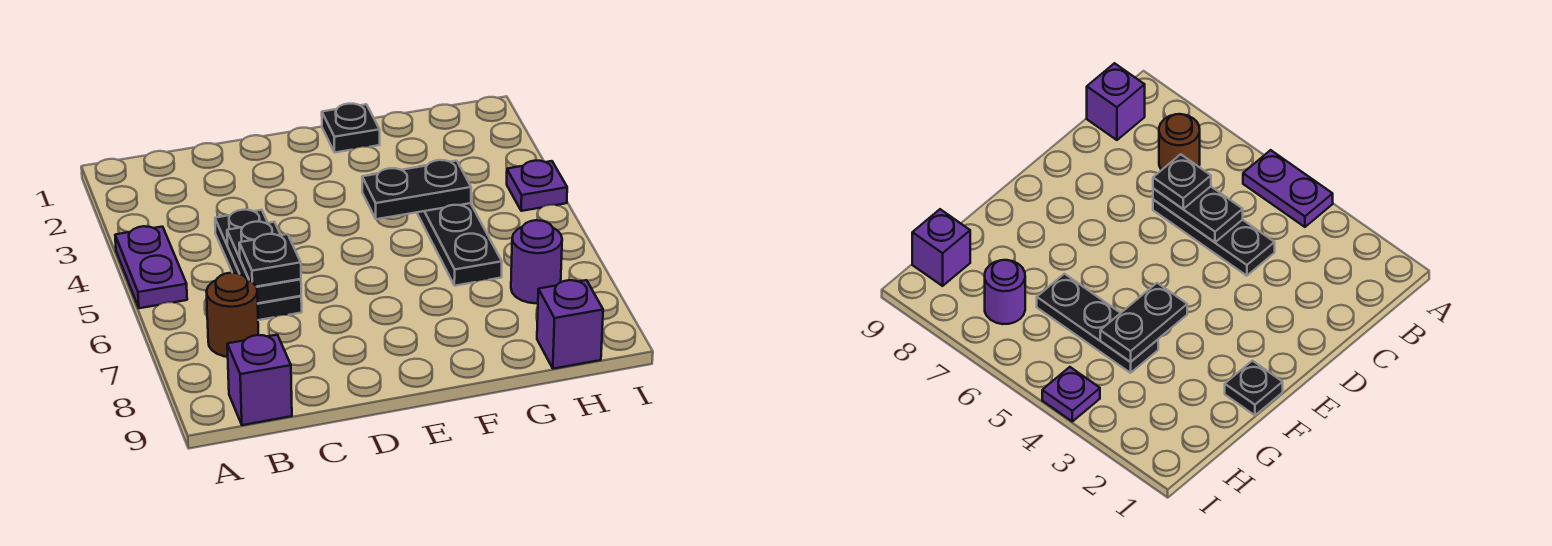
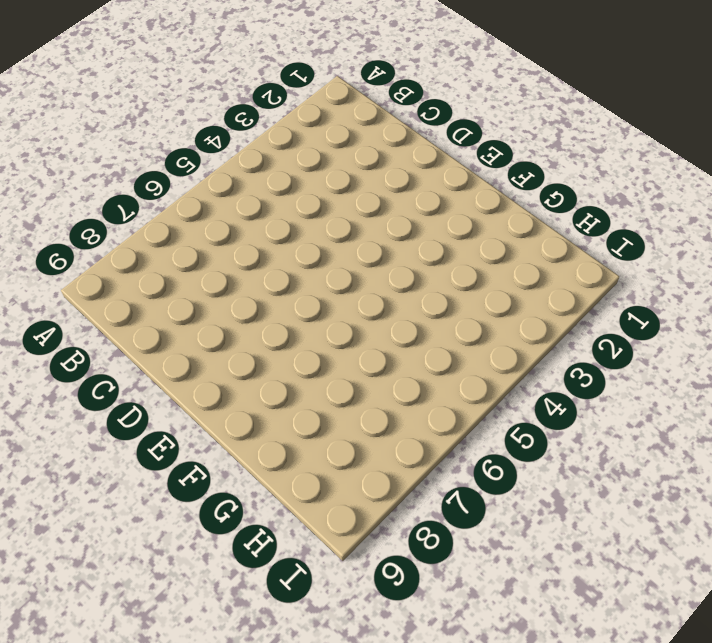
none -> purple 1x2 plate [115,226,187,308]
none -> brown 1x1 round brick [206,273,258,357]
none -> purple 1x1 brick [227,335,292,425]

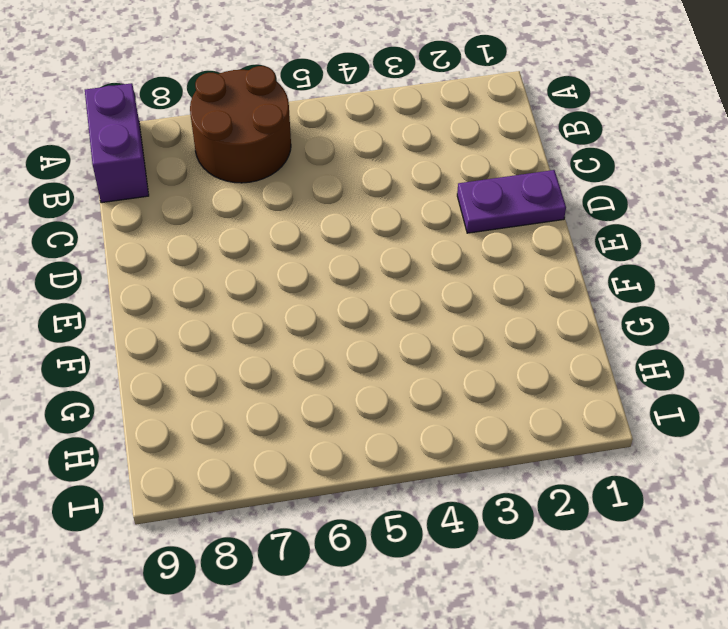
brown 2x2 round brick [190,66,291,183] -> brown 1x1 round brick [206,273,258,357]
purple 1x2 brick [85,83,149,203] -> purple 1x1 brick [227,335,292,425]
purple 1x2 plate [457,170,566,233] -> purple 1x2 plate moved to [115,226,187,308]
none -> black 1x3 plate [215,210,302,320]
none -> black 1x1 plate [322,104,380,152]
none -> black 1x3 plate [417,203,502,286]

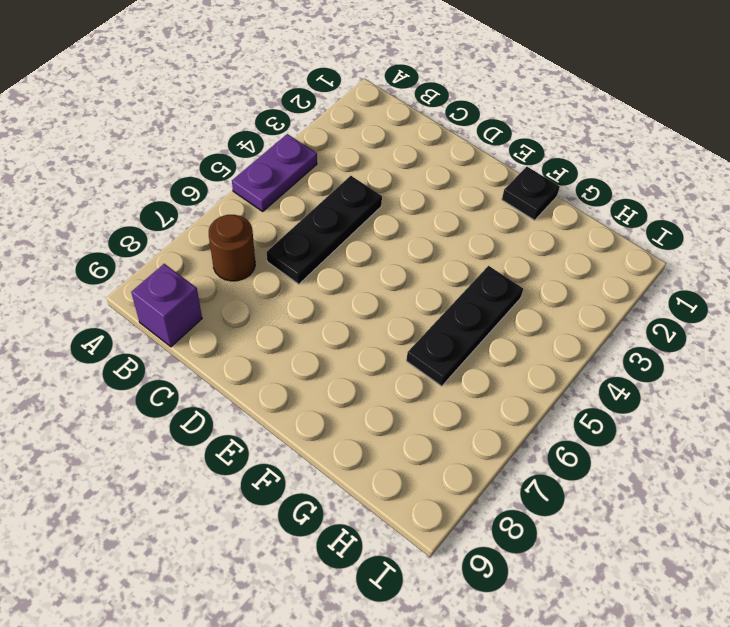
none -> purple 1x1 round brick [511,220,562,303]
none -> purple 1x1 brick [537,280,603,369]
none -> purple 1x1 plate [507,161,567,211]

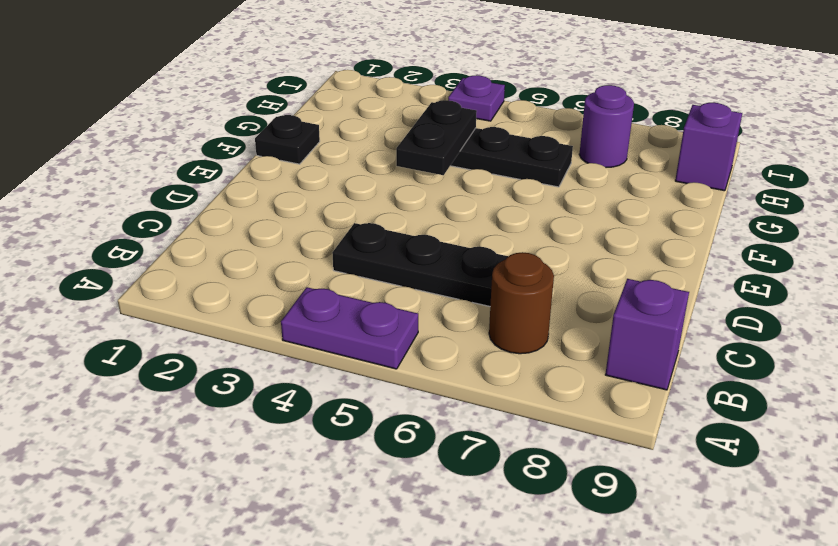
none -> black 1x2 plate [227,222,301,303]
none -> black 1x1 plate [239,234,301,287]

